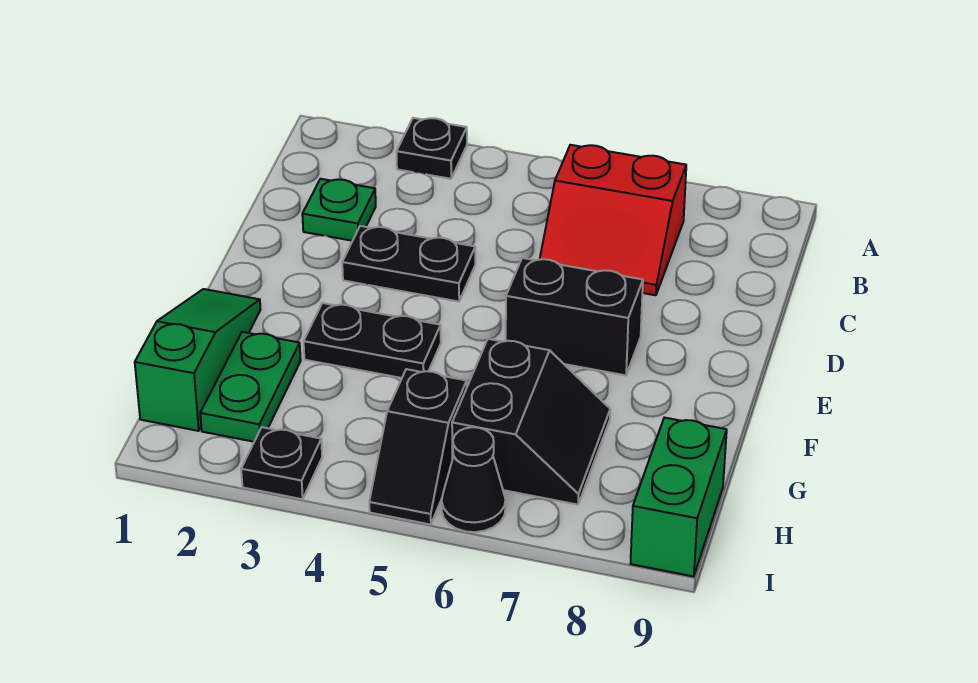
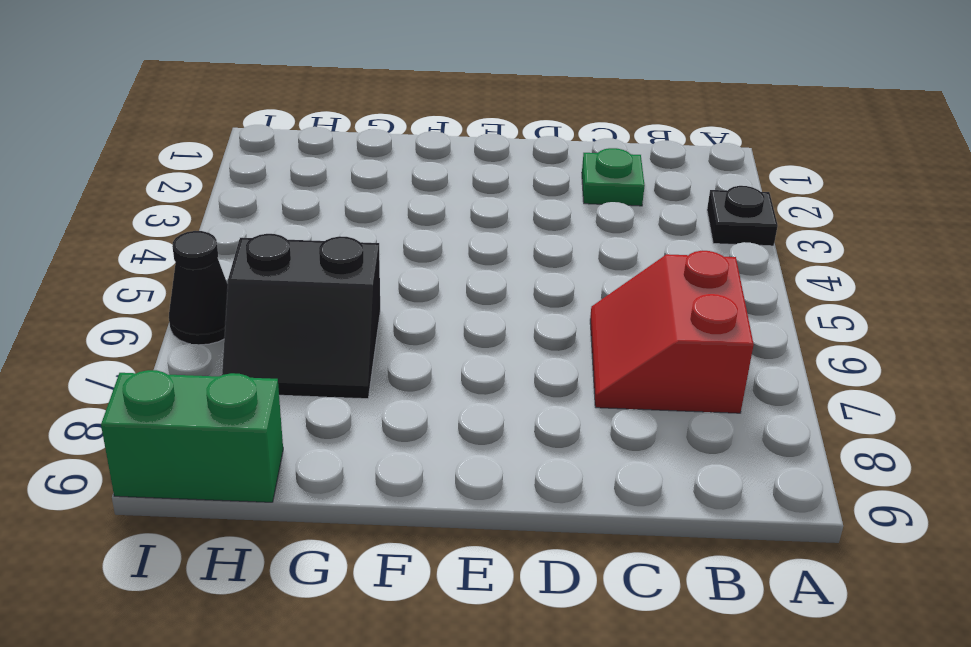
none -> black 1x2 plate [342,226,475,302]
none -> black 1x2 brick [506,258,643,375]
none -> green 1x3 slope [135,289,261,431]

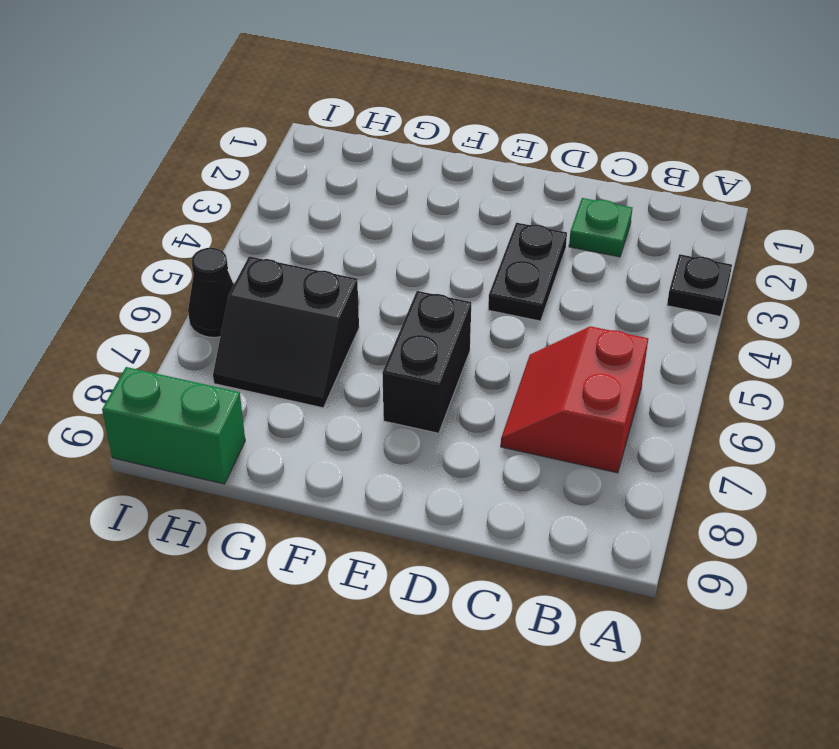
none -> green 1x3 slope [135,289,261,431]
none -> black 1x2 plate [304,303,441,378]
none -> green 1x2 plate [200,332,301,442]

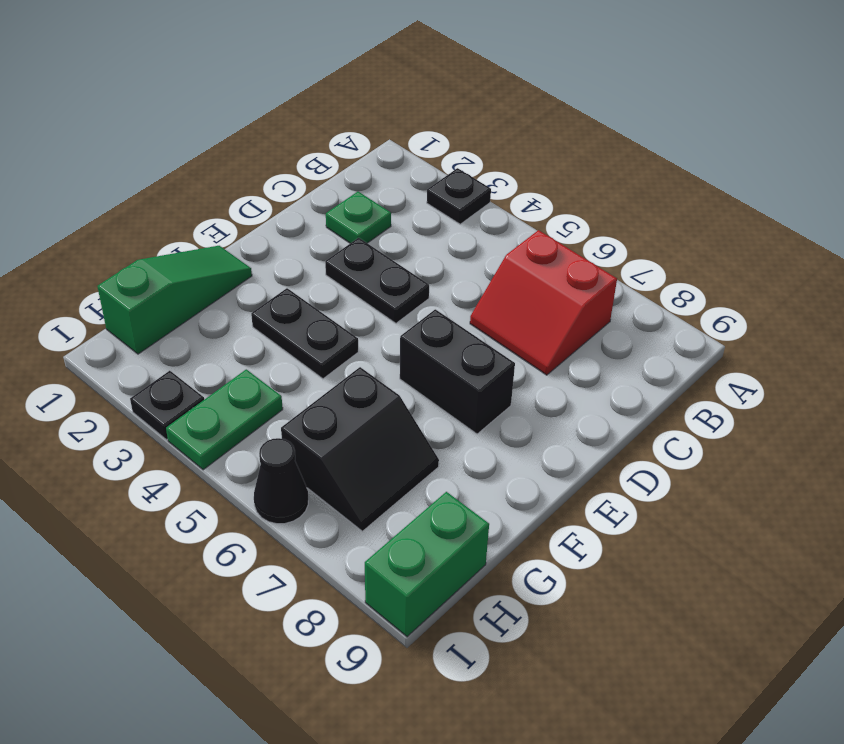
green 1x2 plate [166,369,283,470] -> green 1x2 plate moved to [200,332,301,442]
none -> black 1x2 slope [369,369,467,525]

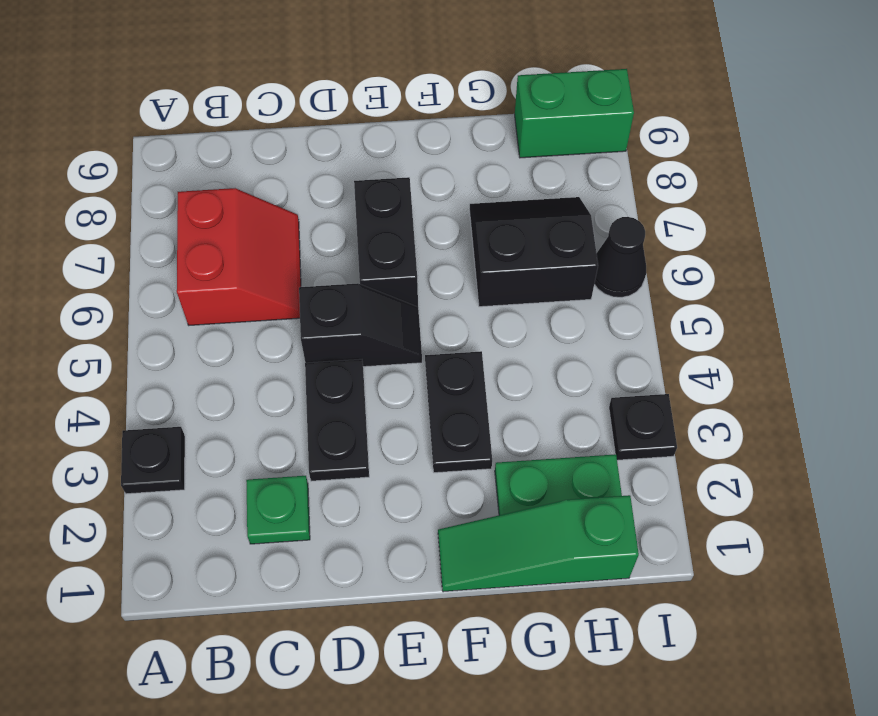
black 1x2 slope [299,283,422,367] -> black 1x2 slope moved to [369,369,467,525]

